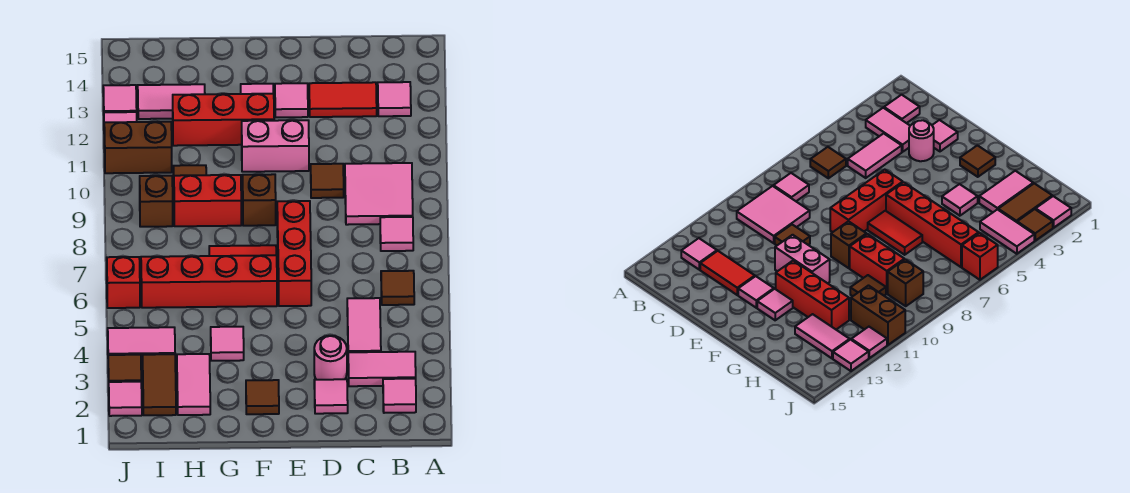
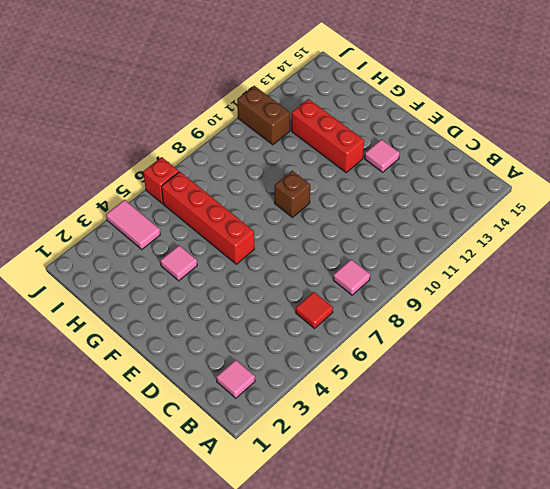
red 1x1 tile [296,292,333,328] -> brown 1x1 tile [381,271,414,305]
none -> pink 1x2 tile [348,352,416,386]
none -> pink 2x2 tile [345,163,413,225]
none -> pink 1x1 tile [378,82,411,116]
none -> pink 1x2 tile [347,298,381,352]

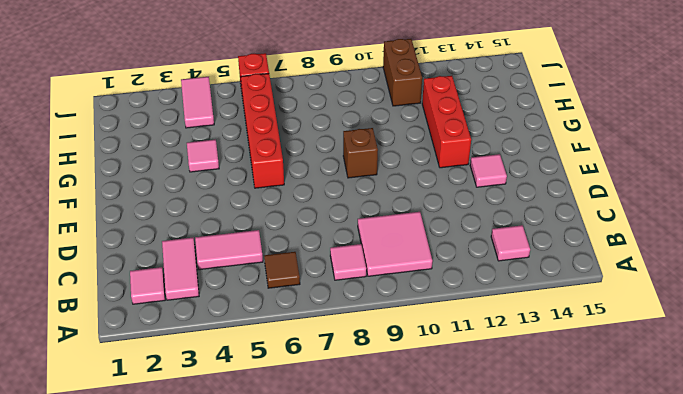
none -> red 1x2 tile [309,82,377,117]
none -> pink 1x1 tile [314,379,348,414]
none -> pink 1x1 round brick [314,336,347,380]
none -> brown 1x1 tile [311,164,344,198]

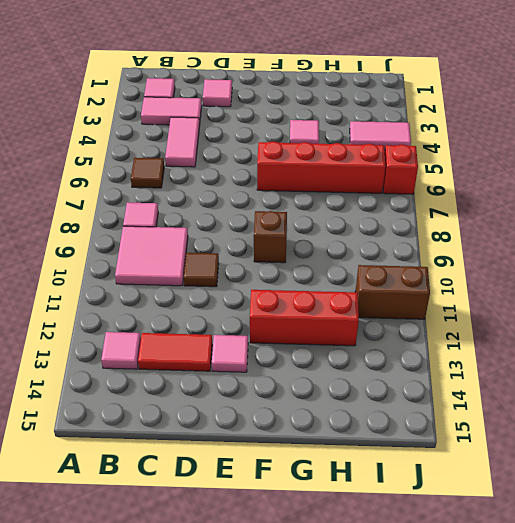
none -> pink 1x1 round brick [314,336,347,380]
none -> red 1x3 brick [277,201,311,306]
none -> pink 1x2 brick [242,120,309,172]
none -> brown 1x1 tile [246,380,279,414]

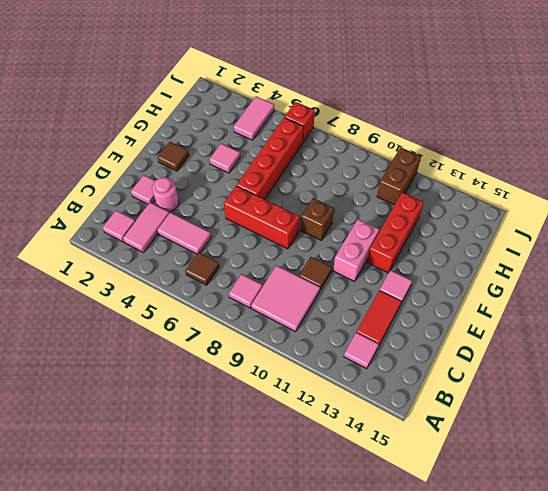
none -> red 1x2 tile [209,245,276,256]
none -> pink 1x1 tile [241,84,273,94]
none -> red 1x2 brick [174,175,241,226]
none -> pink 1x2 tile [177,354,210,415]

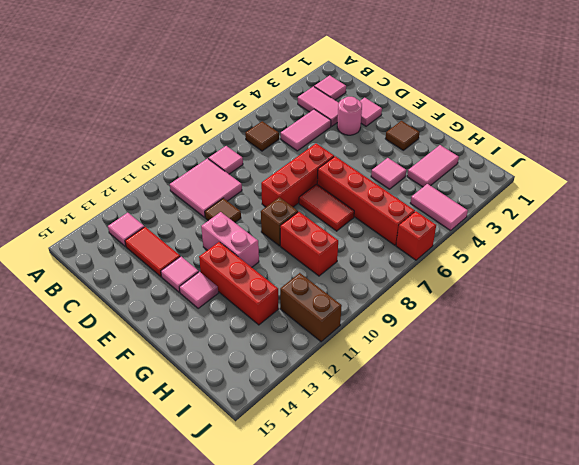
none -> brown 1x1 tile [173,165,206,176]
none -> pink 1x2 tile [138,84,205,119]
none -> brown 1x2 tile [143,354,176,415]
none -> brown 1x1 brick [140,176,173,227]

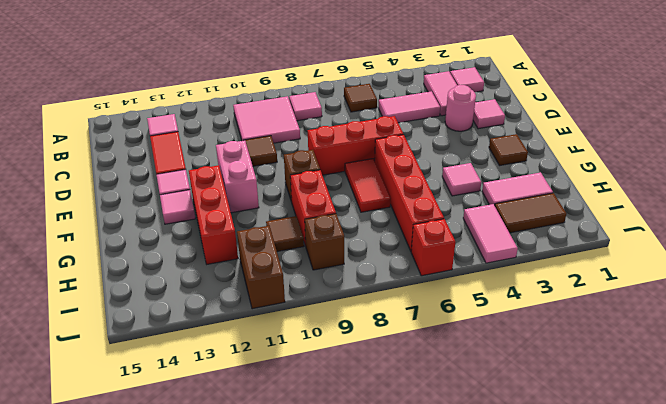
none -> pink 1x2 tile [138,84,205,119]
none -> pink 1x1 tile [109,382,142,416]
none -> brown 1x1 tile [108,355,141,382]
none -> pink 1x1 tile [104,112,137,123]

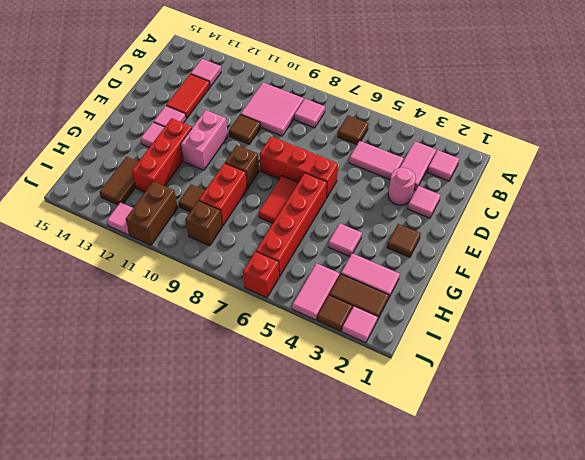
brown 1x2 tile [100,157,138,205] -> pink 1x2 tile [138,84,205,119]
none -> pink 1x1 tile [103,85,137,112]

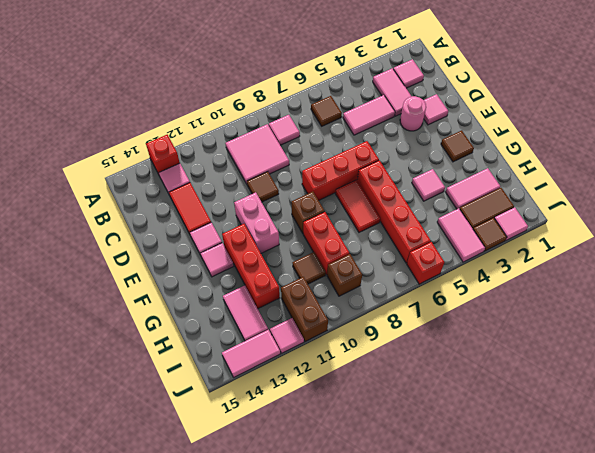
red 1x1 brick [146,135,180,174] -> none
pink 1x2 tile [222,330,280,377] -> pink 1x1 tile [103,85,137,112]

